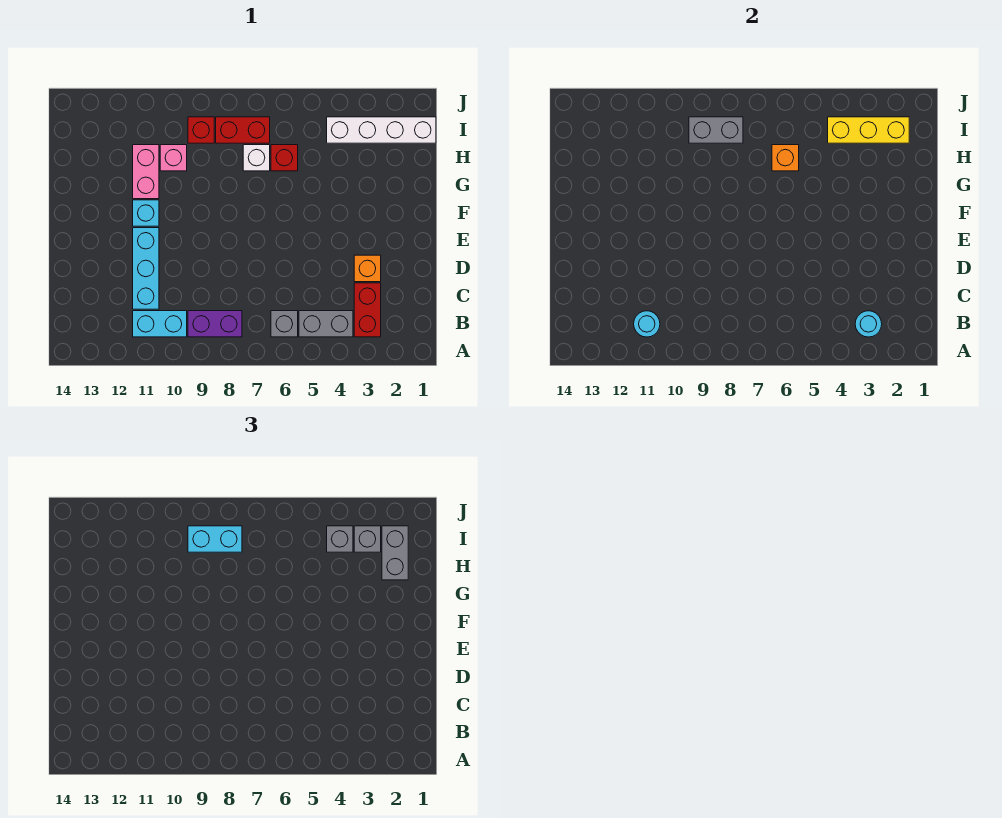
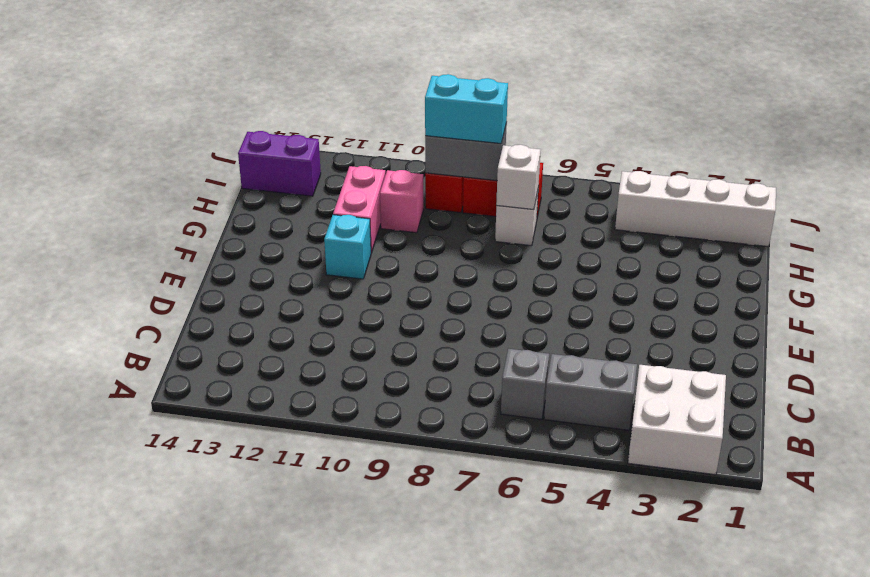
white 2x2 brick [628,365,726,475] -> red 1x2 brick [354,283,381,337]
white 1x1 brick [496,145,540,210] -> none
purple 1x2 brick [238,131,321,196] -> purple 1x2 brick moved to [188,311,242,337]
none -> cyan 1x2 brick [133,311,187,337]
none -> cyan 1x3 brick [133,228,159,309]
none -> orange 1x1 brick [354,255,381,282]

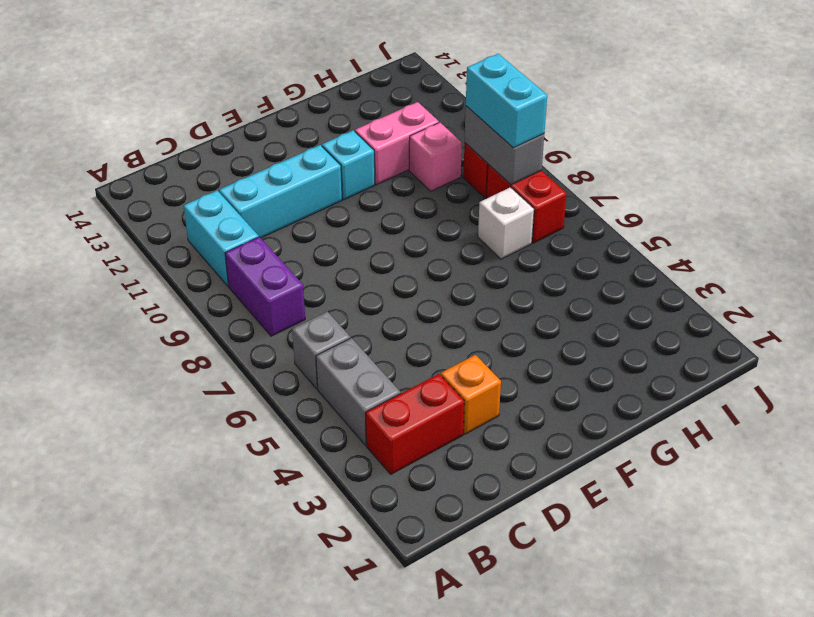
none -> red 1x1 brick [271,145,298,171]
none -> white 1x4 brick [327,117,436,143]
none -> cyan 1x1 round brick [855,311,882,337]

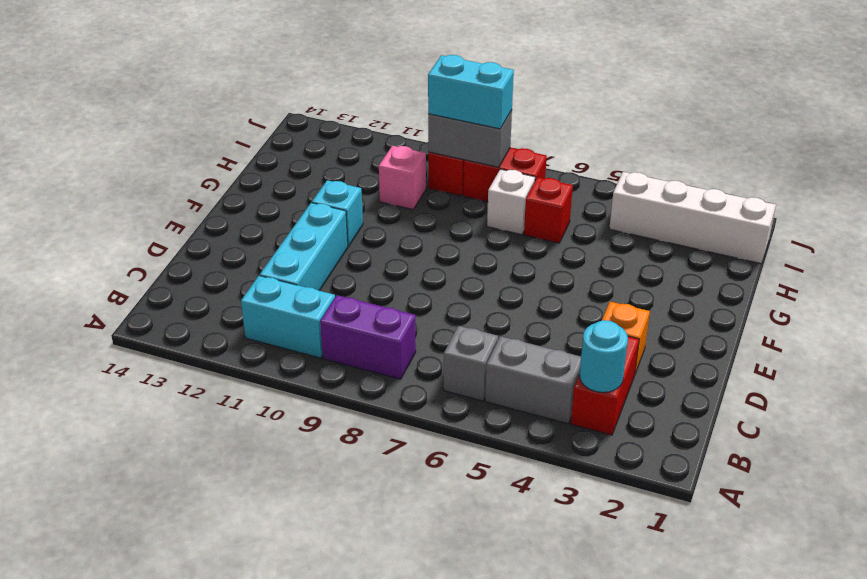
none -> pink 1x2 brick [133,145,159,199]
none -> cyan 1x1 round brick [634,311,660,337]
none -> orange 1x1 brick [772,145,799,171]

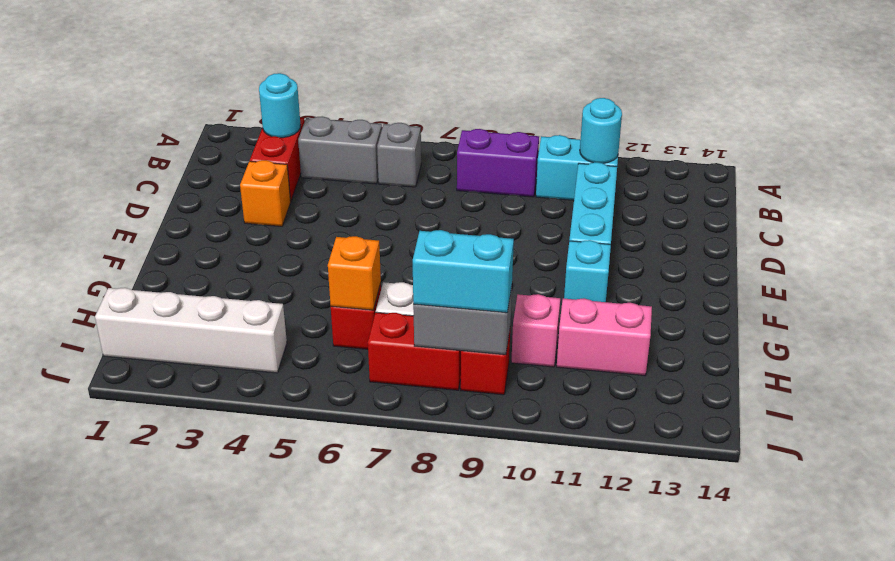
pink 1x2 brick [557,298,652,375] -> pink 1x2 brick turned to [133,145,159,199]
none -> yellow 1x3 brick [828,117,909,143]
none -> grey 1x2 brick [382,526,408,580]
none -> grey 1x1 brick [354,526,381,552]

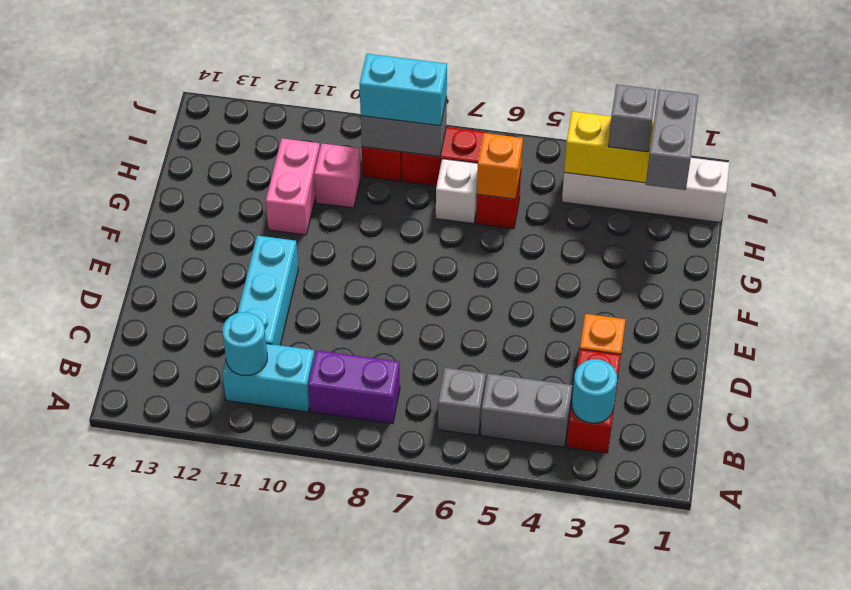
none -> cyan 1x1 brick [133,200,159,226]
none -> grey 1x1 brick [327,526,353,552]

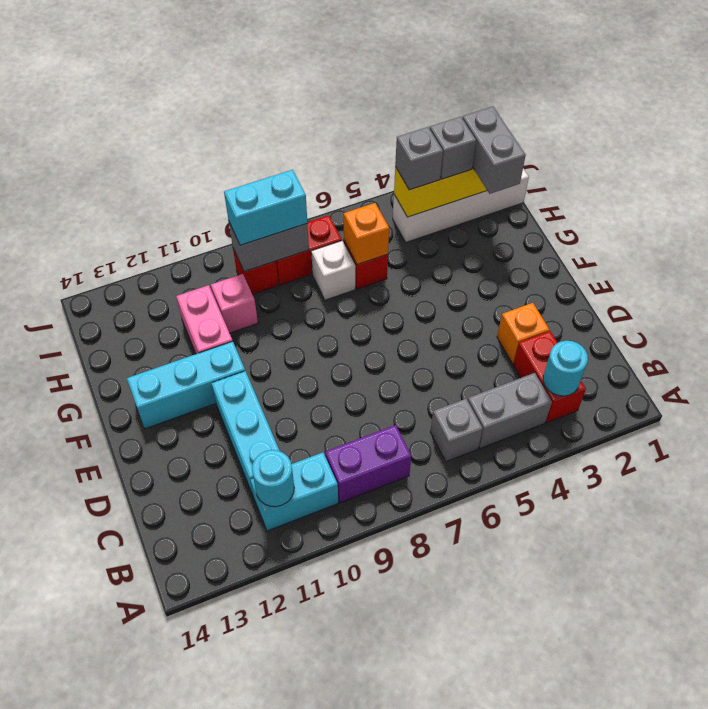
cyan 1x3 brick [127,341,245,429] -> cyan 1x1 brick [133,200,159,226]

